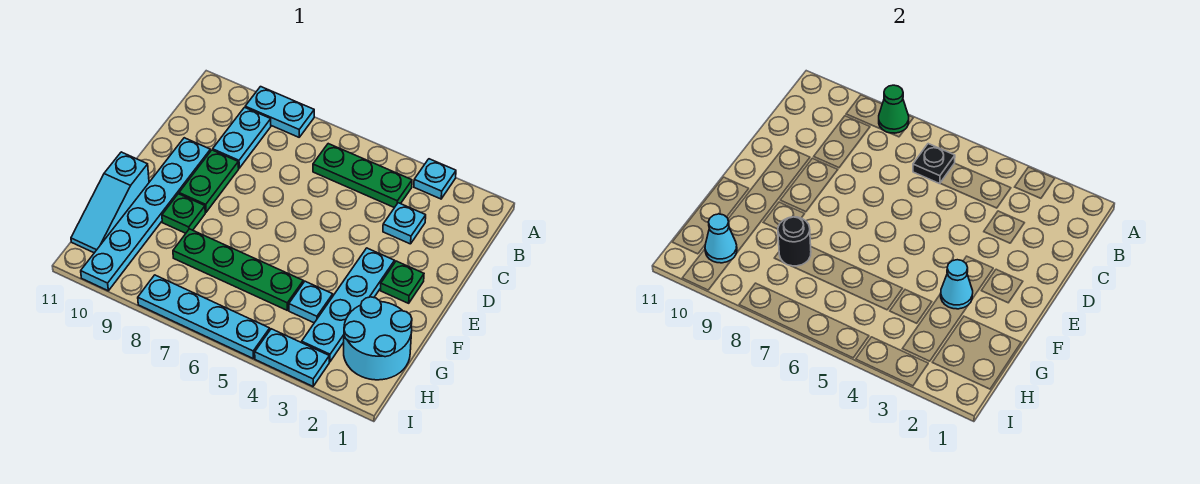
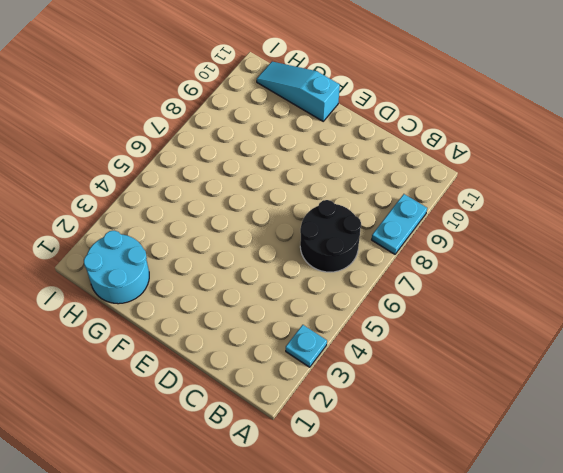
black 2x2 round brick [300,200,361,272] -> green 1x3 plate [313,144,412,208]
none -> cyan 1x2 plate [213,107,271,168]
none -> cyan 1x1 plate [383,203,426,244]
none -> green 1x2 plate [179,150,239,212]

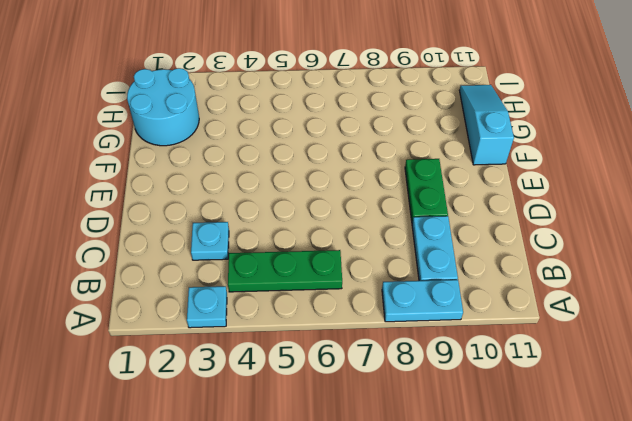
none -> cyan 1x6 plate [81,138,210,291]
none -> green 1x1 plate [380,261,424,303]
none -> cyan 1x4 plate [302,248,395,362]

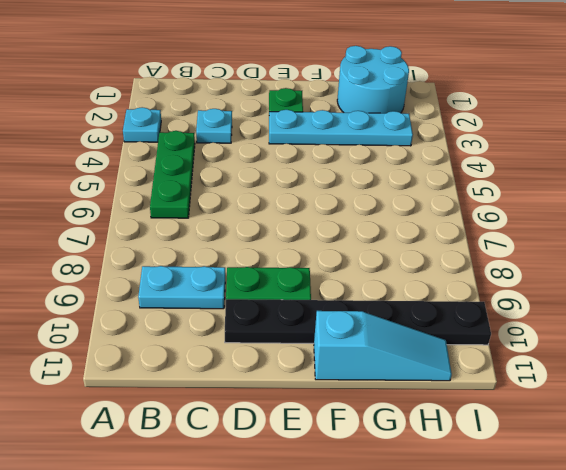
black 1x6 plate [225,299,491,345] -> cyan 1x6 plate [81,138,210,291]
none -> cyan 1x2 plate [245,87,314,137]
none -> green 1x1 plate [162,194,205,233]
none -> cyan 1x1 plate [289,281,333,323]

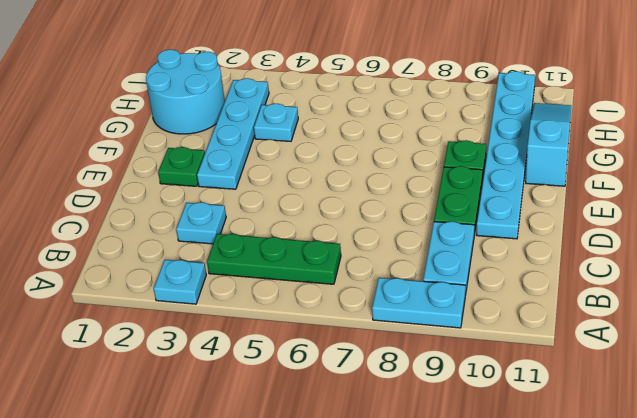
none -> green 1x4 plate [173,229,303,310]
none -> cyan 1x2 plate [255,329,329,386]
none -> cyan 1x4 plate [138,275,270,358]

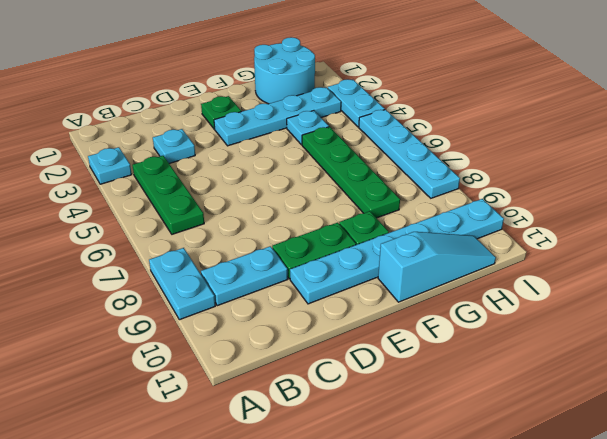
none -> green 1x1 cone [879,85,909,133]
none -> black 1x1 plate [913,144,955,184]
none -> cyan 1x1 cone [941,260,973,309]

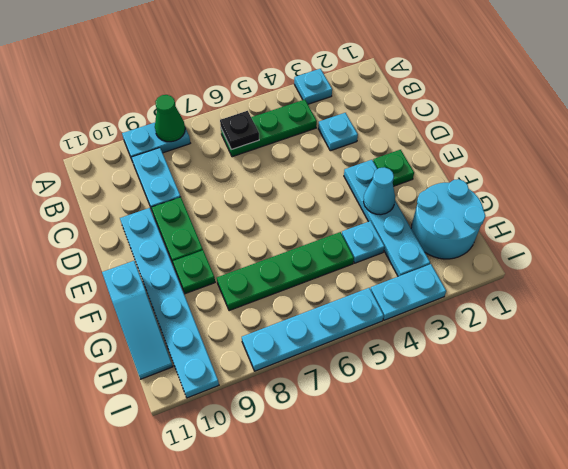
none -> black 1x1 round brick [778,217,811,266]
none -> cyan 1x1 cone [705,214,737,263]

